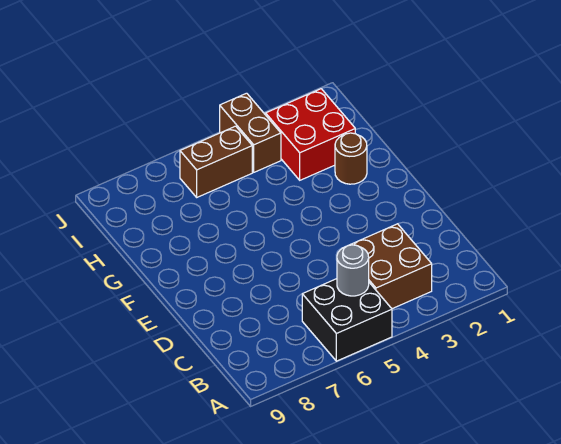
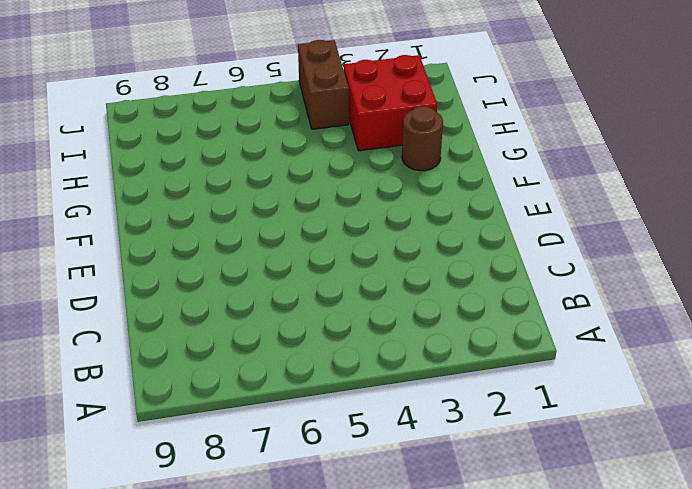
none -> black 2x2 brick [302,279,392,361]
none -> brown 2x2 brick [346,224,432,309]

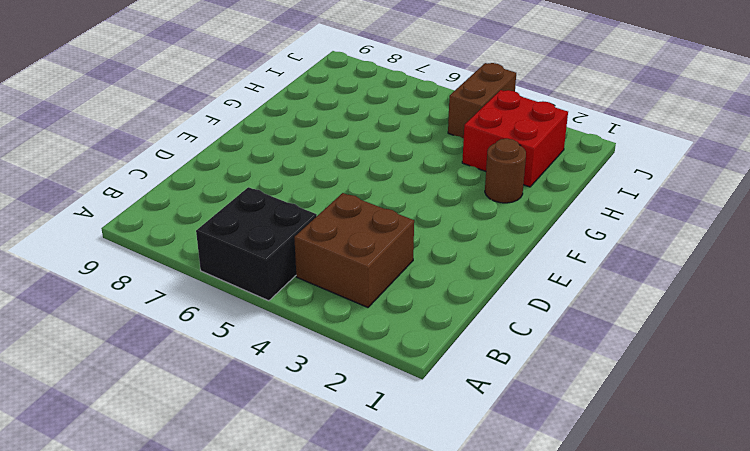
none -> brown 1x2 brick [180,126,252,197]
none -> grey 1x1 round brick [337,245,369,296]

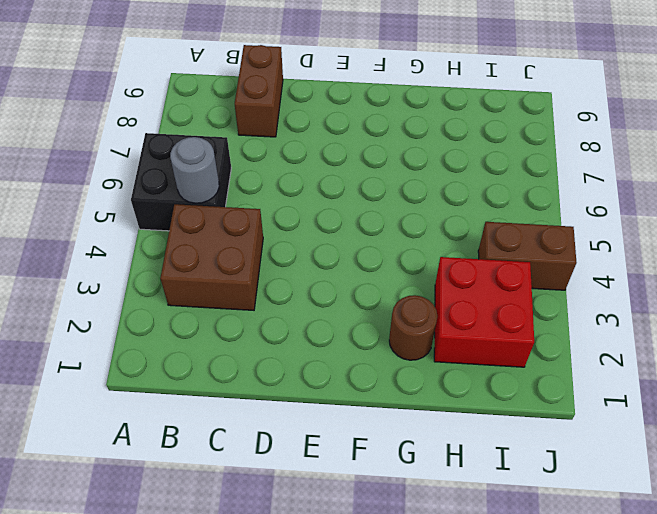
brown 1x2 brick [235,45,283,137] -> brown 1x2 brick moved to [180,126,252,197]

